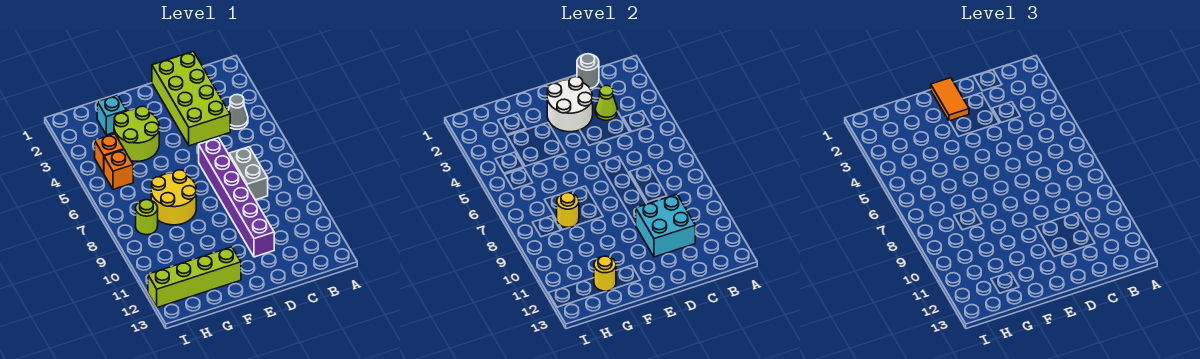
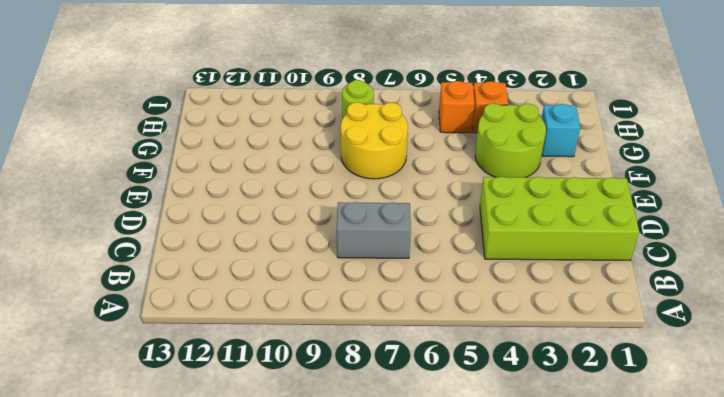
none -> grey 1x1 cone [228,94,248,129]
none -> purple 1x6 brick [199,138,274,257]
none -> lime 1x4 brick [148,247,241,307]

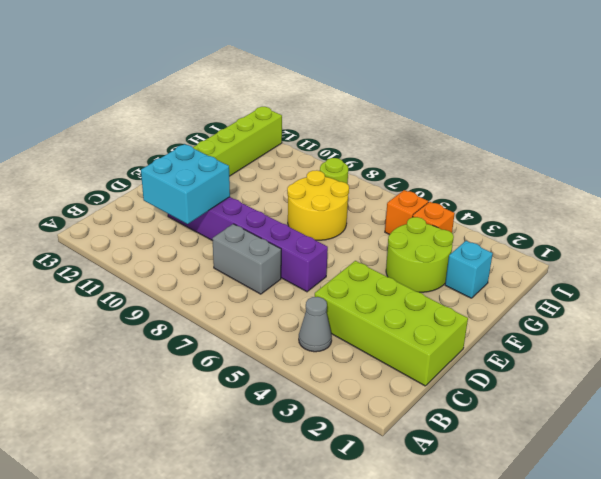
none -> grey 1x1 round brick [577,54,599,88]
none -> lime 1x1 cone [595,86,617,120]
none -> white 2x2 round brick [547,77,593,132]

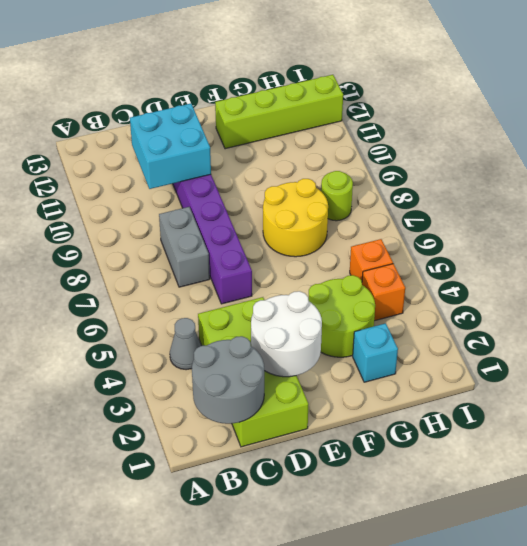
grey 2x2 round brick [192,336,264,424] -> grey 1x1 round brick [577,54,599,88]
none -> lime 1x1 cone [595,86,617,120]
none -> yellow 1x1 round brick [557,193,579,228]
none -> yellow 1x1 round brick [594,256,616,291]

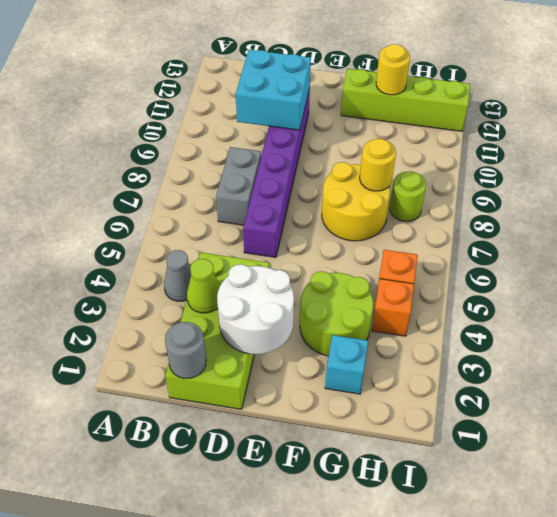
none -> orange 1x2 tile [931,78,969,121]

